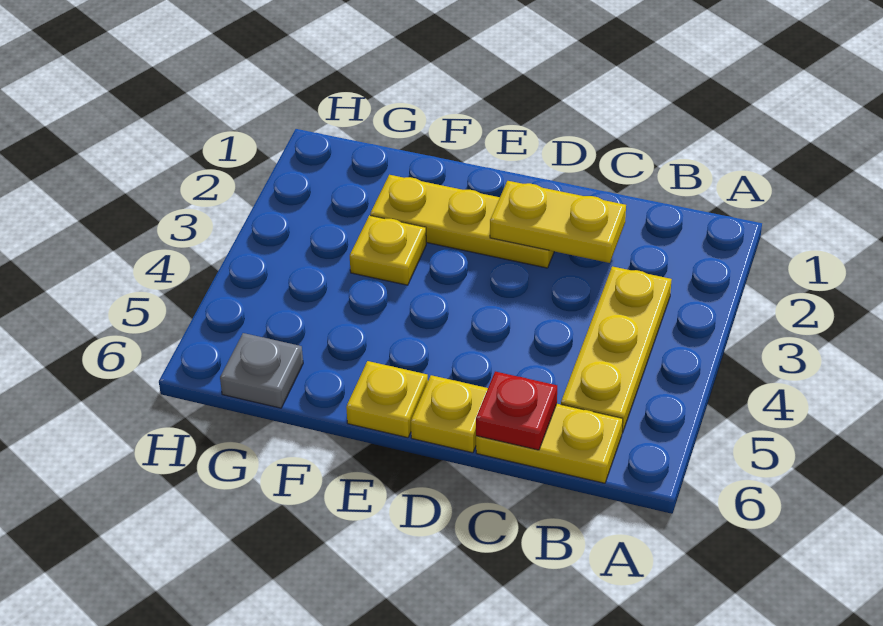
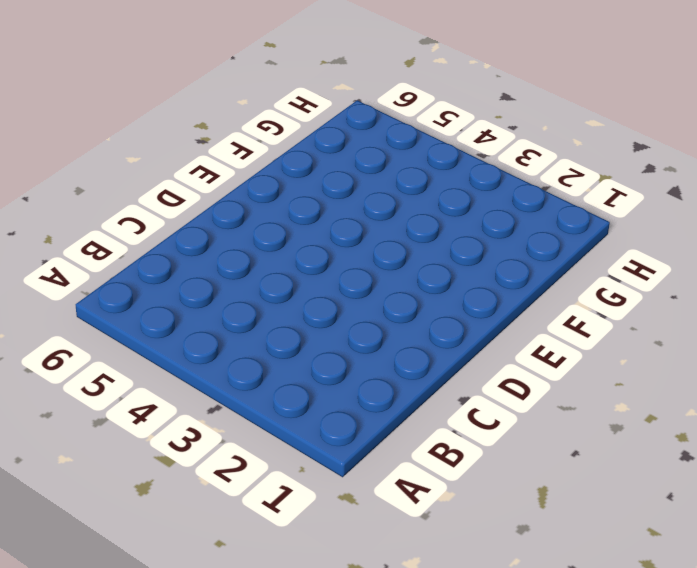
none -> yellow 1x3 plate [561,266,672,433]
none -> yellow 1x2 plate [476,404,623,483]

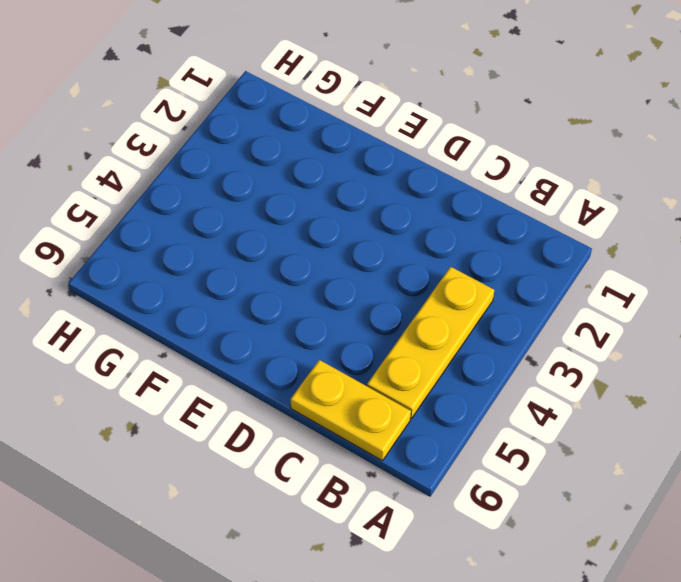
none -> yellow 1x3 plate [370,175,554,268]
none -> yellow 1x1 plate [411,375,488,453]

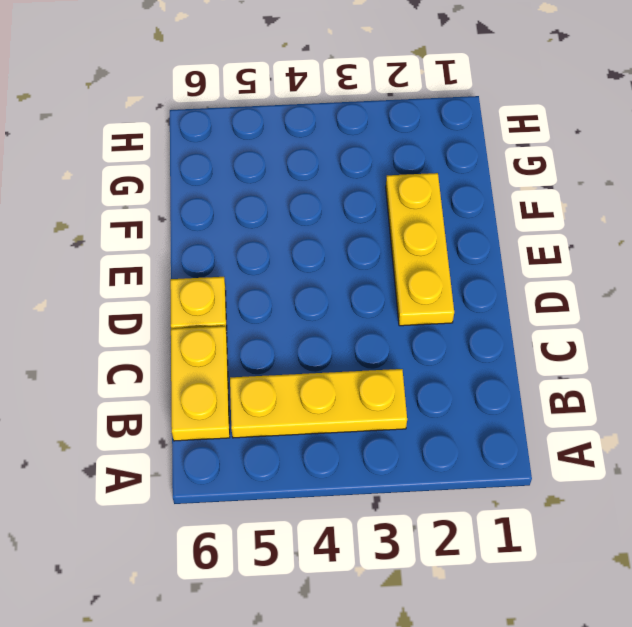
none -> yellow 1x1 plate [346,361,428,438]
none -> yellow 1x1 plate [350,215,426,285]

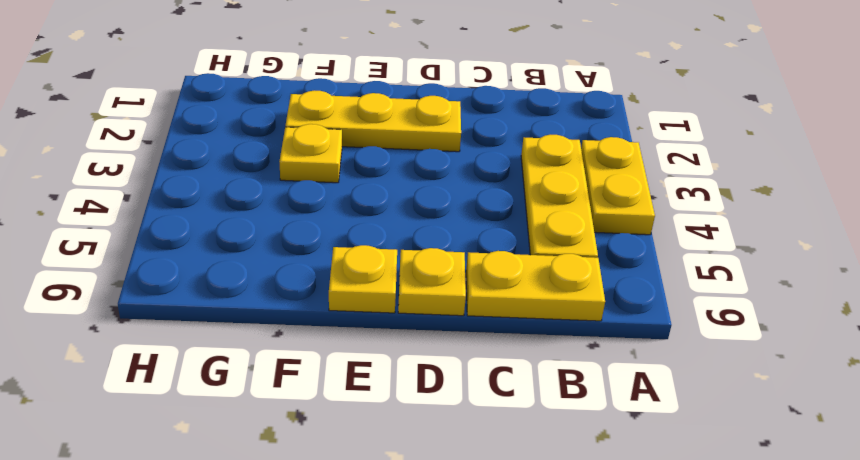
yellow 1x2 plate [581,137,655,235] -> yellow 1x2 plate turned to [490,181,626,263]
none -> grey 1x1 plate [220,333,303,408]
none -> red 1x1 plate [476,372,557,450]

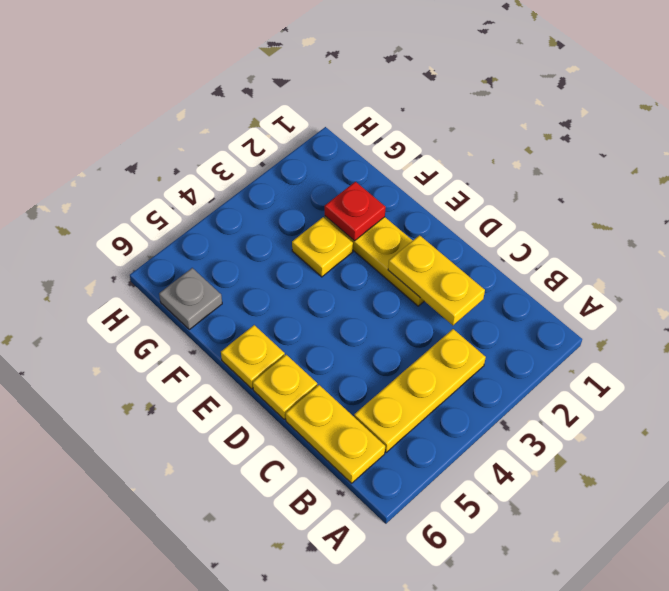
red 1x1 plate [325,182,386,241] -> red 1x1 plate moved to [476,372,557,450]

